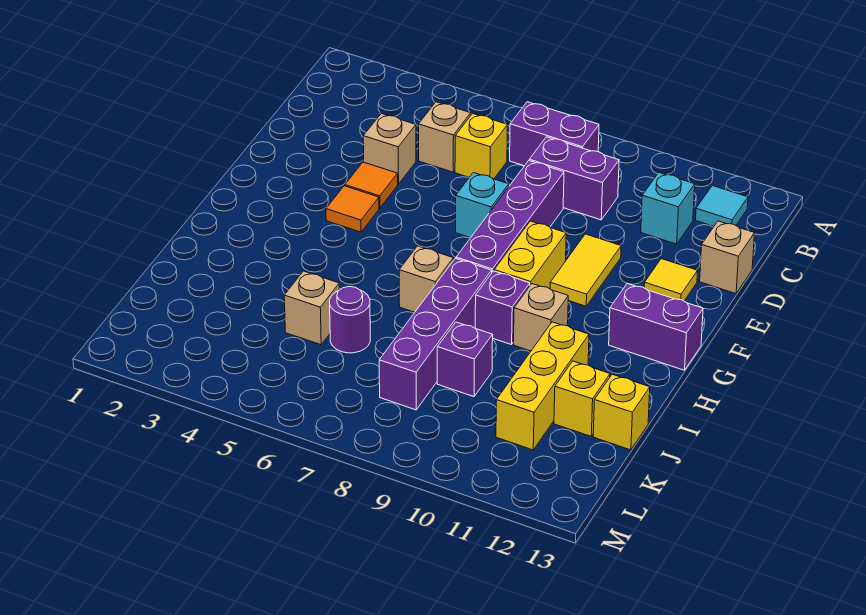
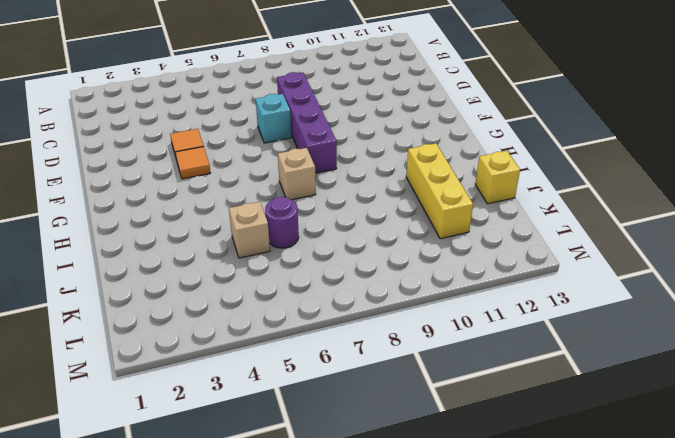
none -> purple 1x2 brick [510,102,599,166]
none -> cyan 1x1 tile [696,186,748,226]
none -> tan 1x1 brick [419,102,471,172]

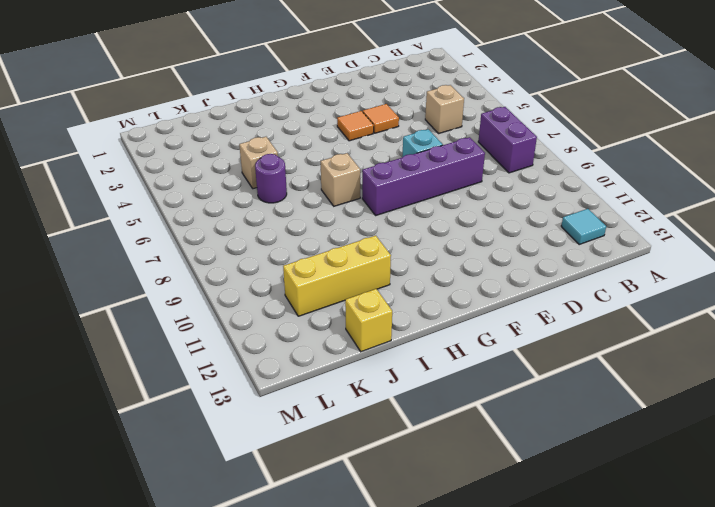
none -> yellow 1x1 brick [455,113,508,179]
none -> purple 1x2 brick [529,137,619,220]
none -> cyan 1x1 brick [641,173,695,244]

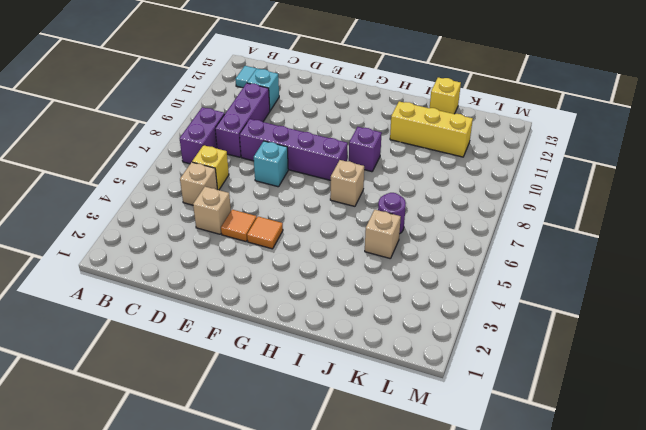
purple 1x3 brick [215,83,270,157] -> purple 1x2 brick [529,137,619,220]
none -> tan 1x1 brick [700,221,755,294]
none -> yellow 1x2 tile [550,234,621,306]
none -> yellow 1x1 tile [644,259,698,301]

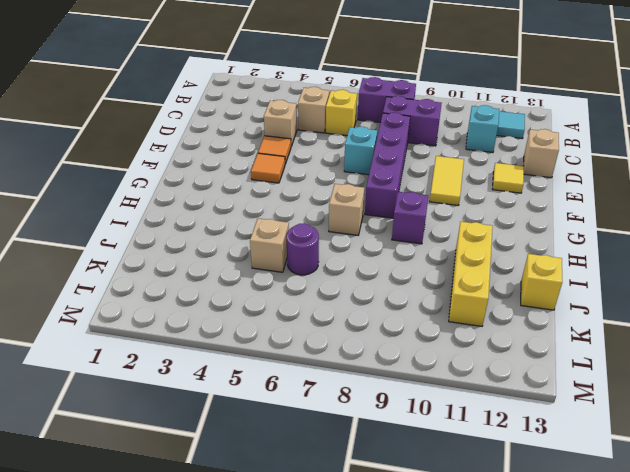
none -> yellow 1x2 brick [494,221,566,289]
none -> purple 1x2 brick [609,284,703,370]
none -> purple 1x4 brick [379,258,492,410]

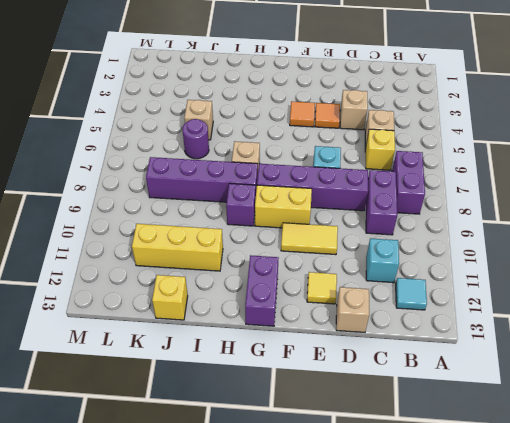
none -> tan 1x1 brick [514,284,568,351]
none -> purple 1x1 brick [437,322,493,397]
none -> yellow 1x1 brick [554,361,610,436]

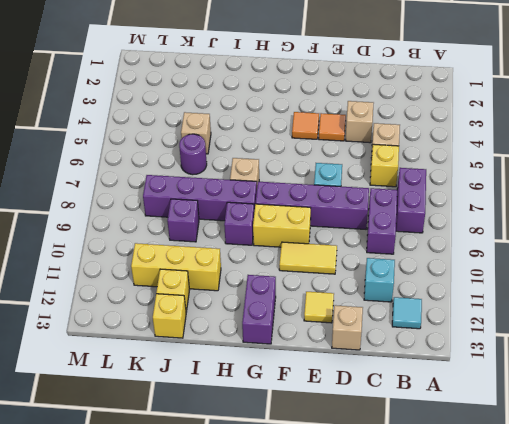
none -> tan 1x1 brick [514,284,568,351]

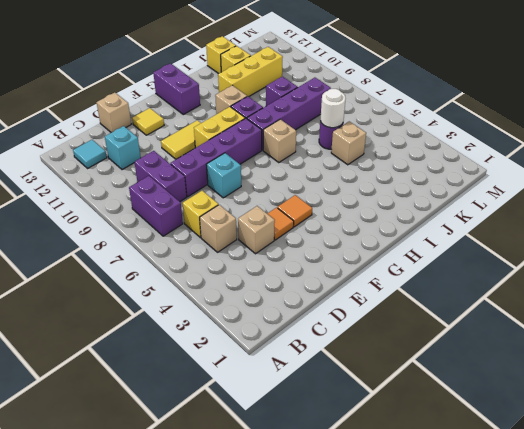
white 1x1 round brick [321,89,346,128] -> none

